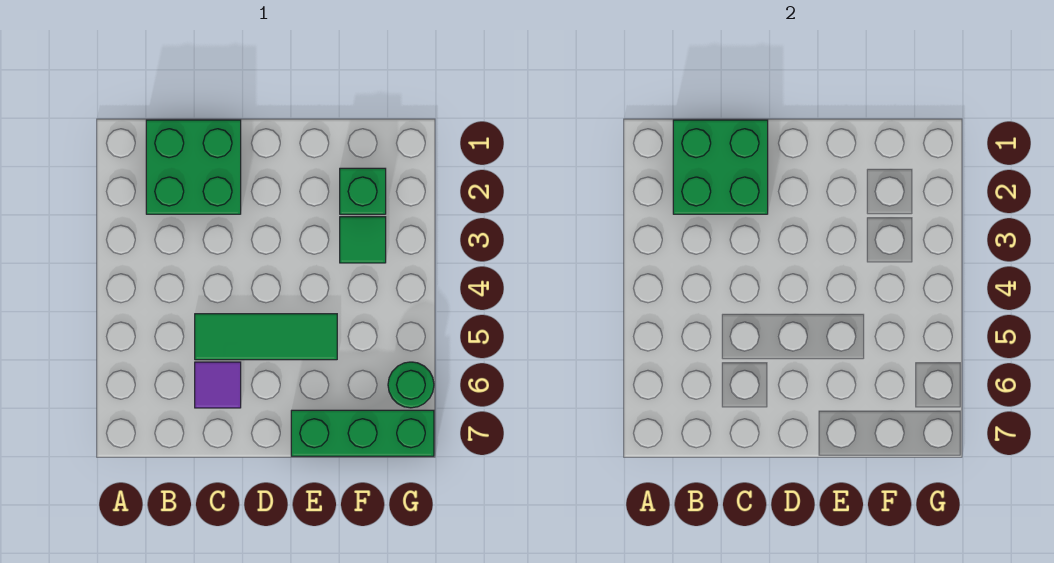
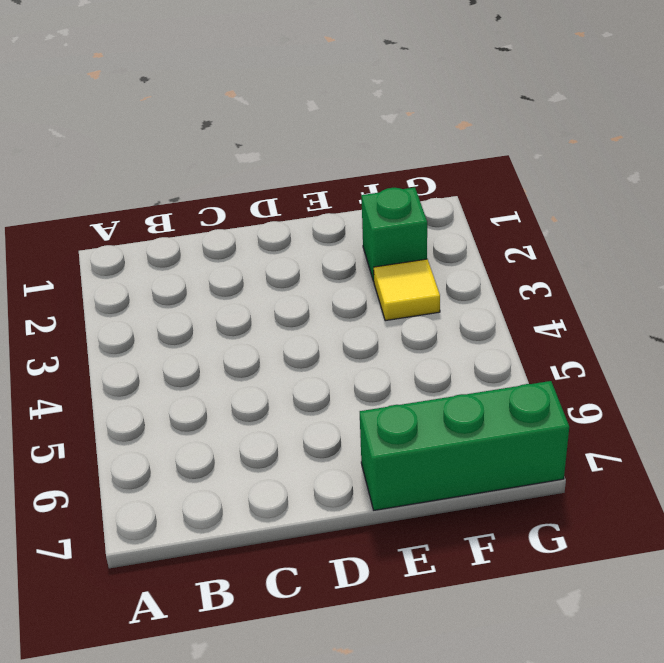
yellow 1x1 tile [374,259,440,321] -> green 1x1 tile [340,217,386,263]
none -> green 2x2 brick [146,120,241,214]
none -> green 1x3 tile [195,314,337,360]

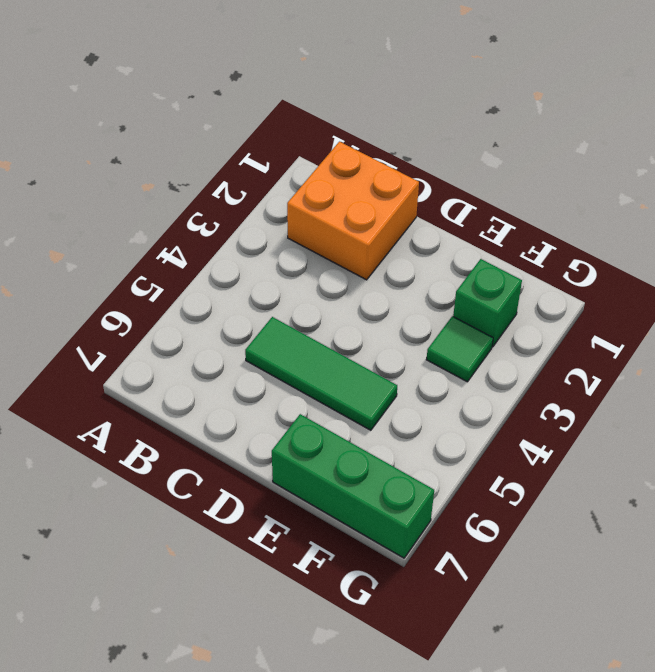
orange 2x2 brick [287,142,419,280] -> green 2x2 brick [146,120,241,214]
none -> purple 1x1 tile [195,362,241,408]
none -> green 1x1 round brick [388,362,434,408]

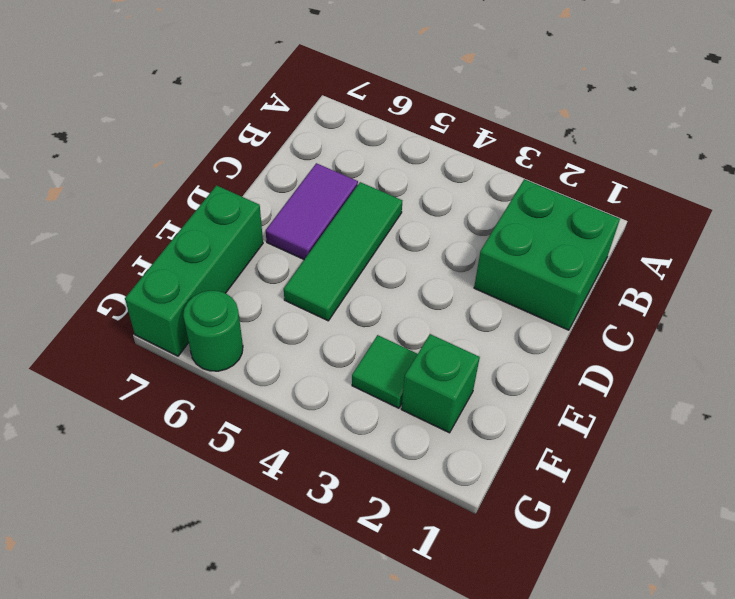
purple 1x2 tile [266,163,358,259] -> purple 1x1 tile [195,362,241,408]
none -> green 2x2 brick [673,120,768,214]

